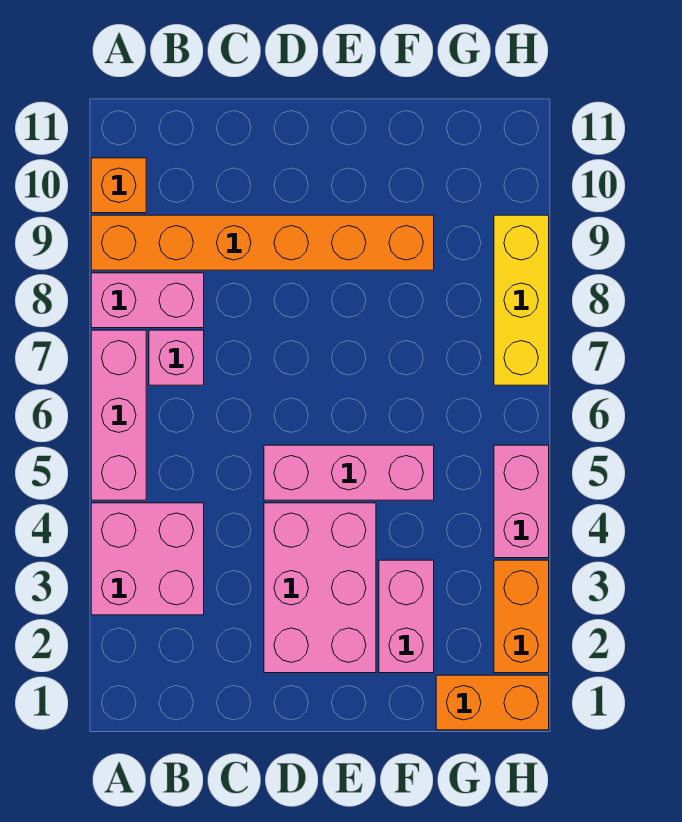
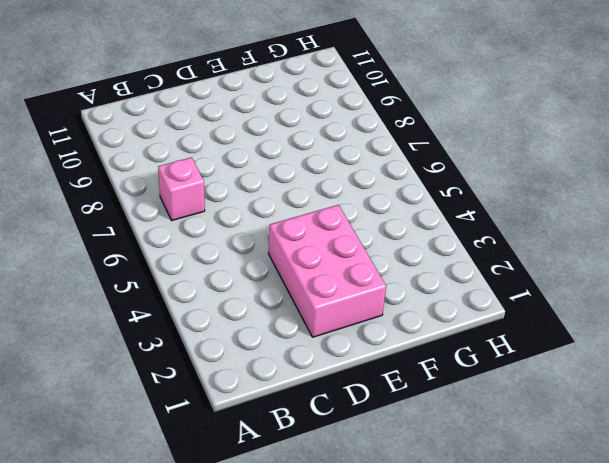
none -> pink 2x2 brick [91,503,204,615]
none -> pink 1x3 brick [91,330,146,500]
none -> pink 1x2 brick [91,273,204,328]

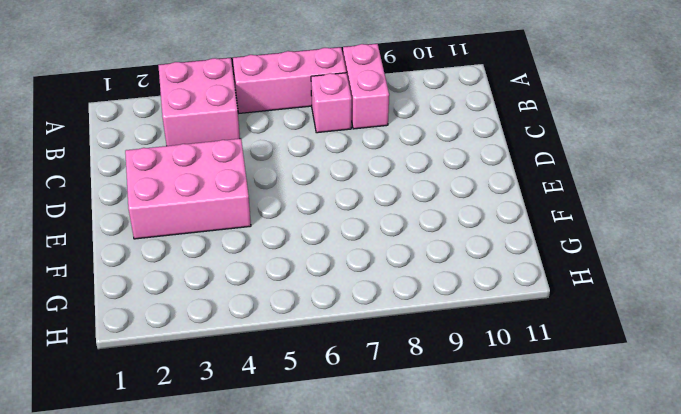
none -> orange 1x6 brick [91,215,434,270]
none -> orange 1x1 brick [91,158,146,213]
none -> pink 1x3 brick [264,445,434,500]

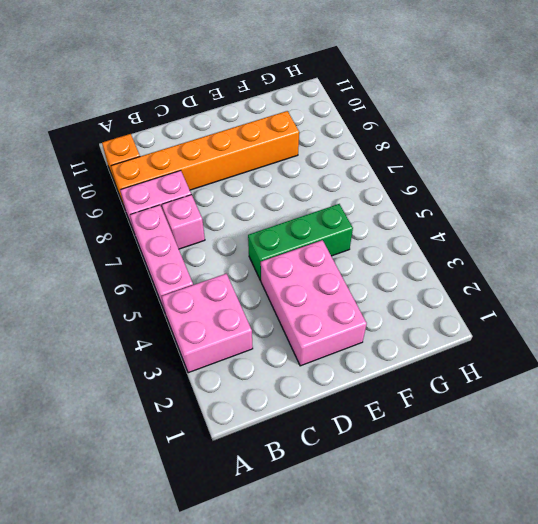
green 1x3 brick [248,204,353,281] -> pink 1x3 brick [264,445,434,500]
none -> pink 1x2 brick [379,560,434,673]
none -> orange 1x2 brick [436,675,549,730]
none -> orange 1x2 brick [494,560,549,673]

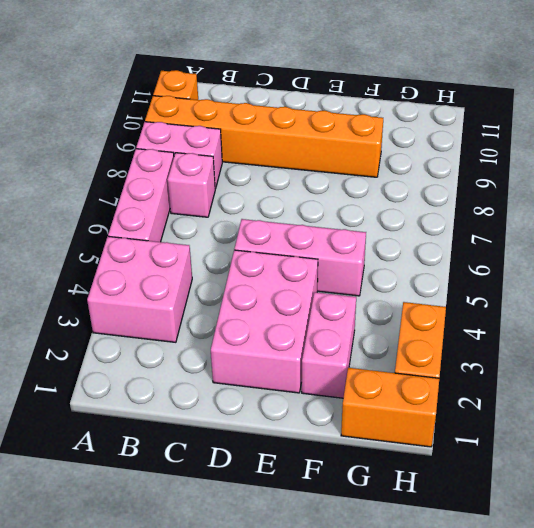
none -> pink 1x2 brick [494,445,549,558]
none -> yellow 1x3 brick [494,215,549,385]

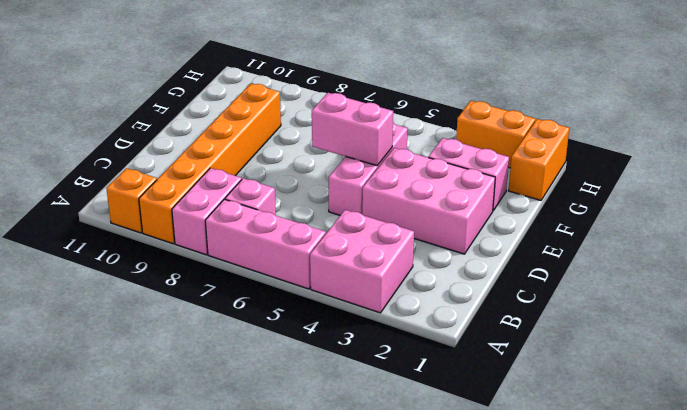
pink 1x2 brick [312,93,393,166] -> pink 1x2 brick moved to [494,445,549,558]
none -> yellow 1x3 brick [494,215,549,385]

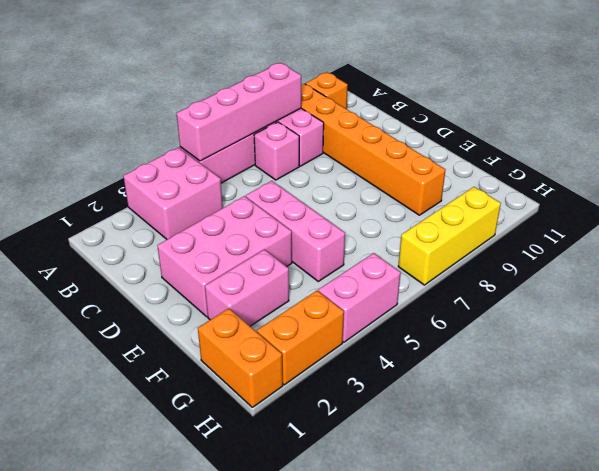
pink 1x4 brick [177,63,301,161] -> none

